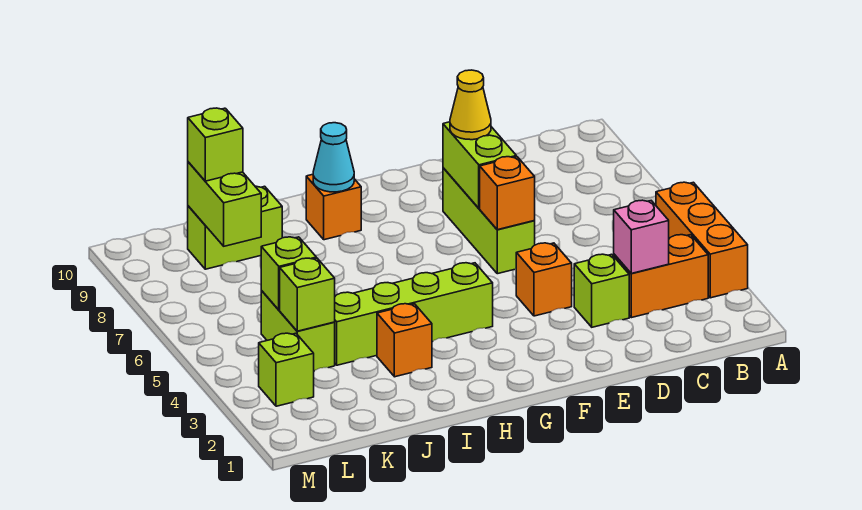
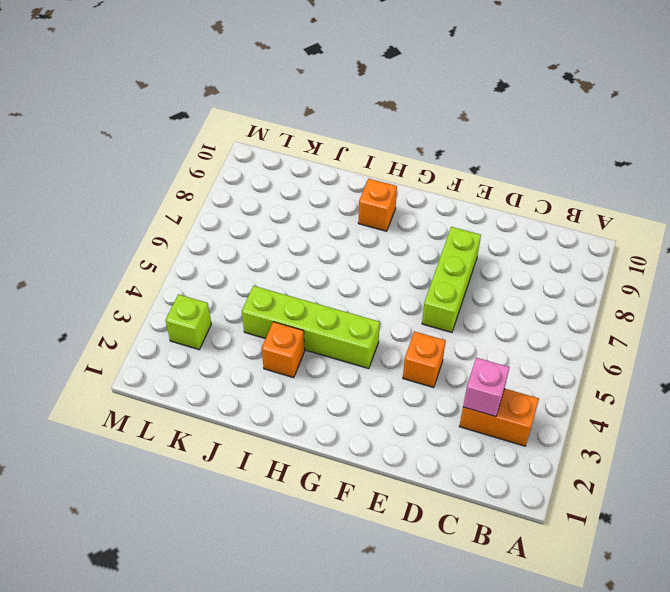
none -> orange 1x3 brick [656,182,748,298]
none -> lime 1x1 brick [574,254,629,327]
none -> lime 1x2 brick [188,186,282,269]

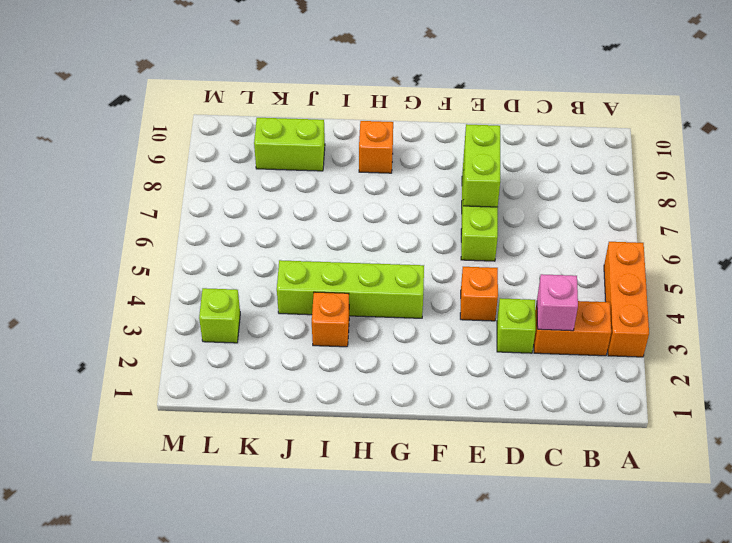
none -> lime 1x2 brick [261,291,335,371]
none -> orange 1x1 brick [480,157,535,230]
none -> cyan 1x1 cone [313,123,354,192]

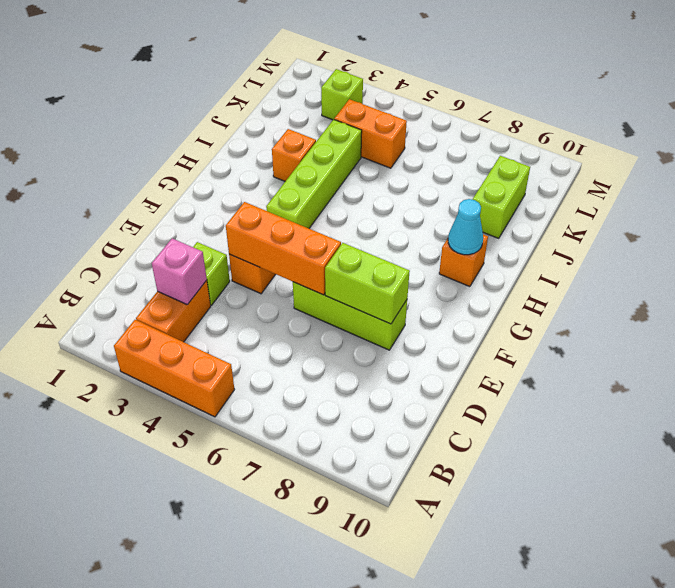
orange 1x3 brick [226,202,341,295] -> orange 1x1 brick [480,157,535,230]
orange 1x2 brick [334,99,407,168] -> lime 1x2 brick [261,291,335,371]
none -> lime 1x1 brick [280,258,335,331]
none -> lime 1x1 brick [261,237,316,310]
none -> lime 1x2 brick [188,162,261,246]

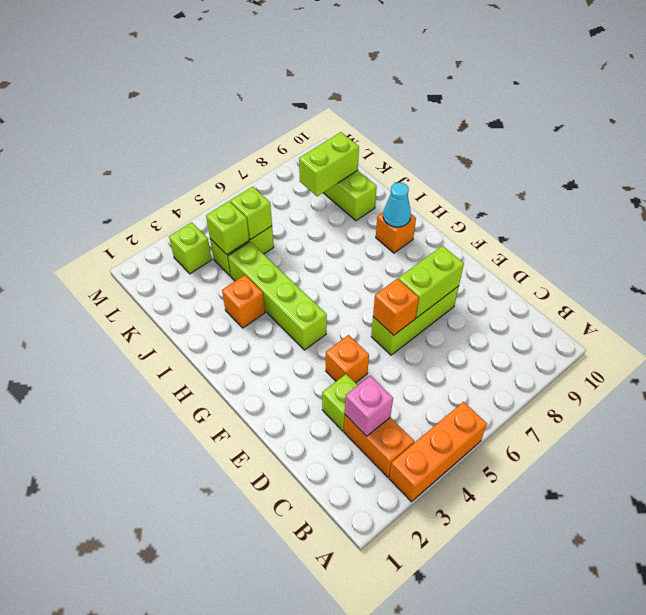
none -> yellow 1x1 cone [450,70,491,140]
none -> lime 1x1 brick [188,108,243,181]

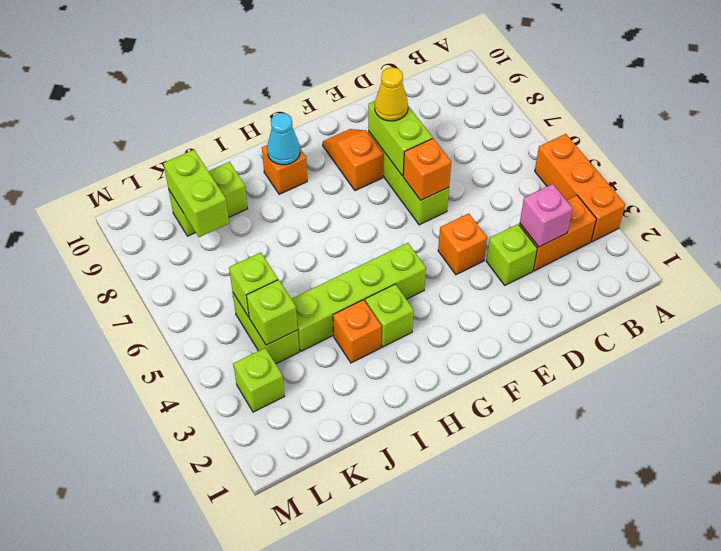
orange 1x2 slope [323,129,383,191] -> none
lime 1x1 brick [365,284,414,347] -> lime 1x1 brick moved to [188,108,243,181]

